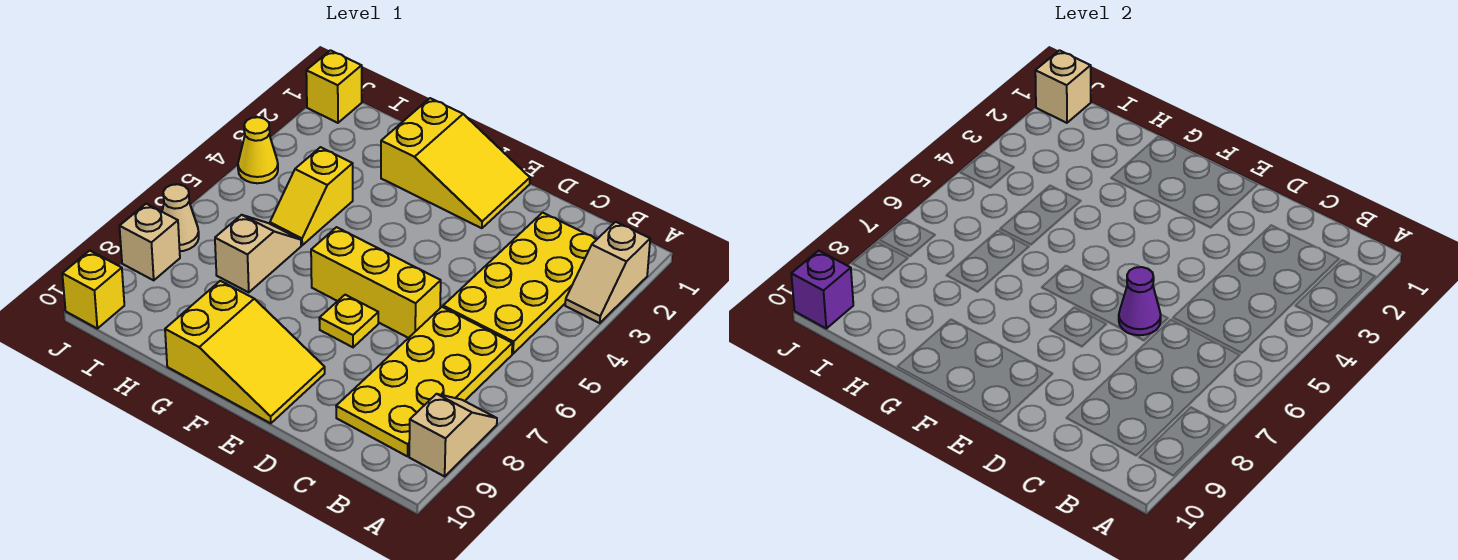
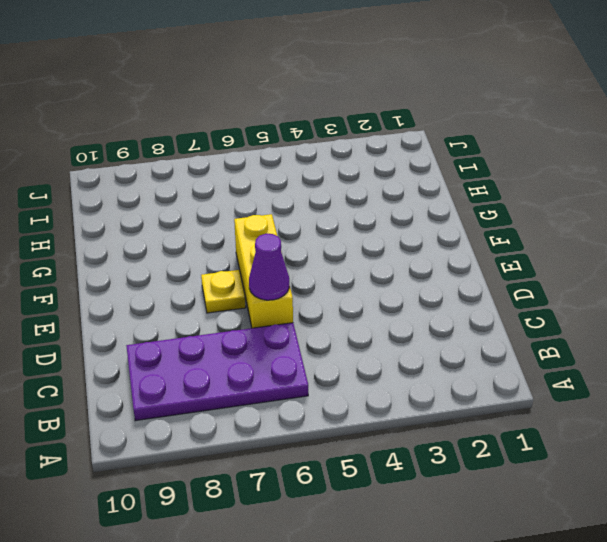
purple 2x4 plate [126,323,308,421] -> yellow 2x4 plate [336,307,512,456]
none -> tan 1x2 slope [565,222,650,323]
none -> tan 1x2 slope [409,394,497,476]
none -> yellow 2x4 plate [443,213,597,354]

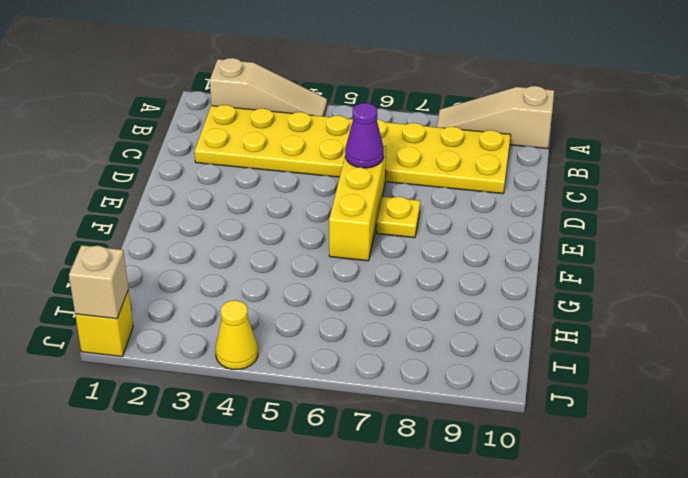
tan 1x3 slope [210,58,327,116] -> tan 1x2 slope [565,222,650,323]
tan 1x3 slope [437,86,554,149] -> tan 1x2 slope [409,394,497,476]
none -> yellow 2x3 slope [381,98,530,228]
none -> yellow 2x3 slope [165,281,325,423]
none -> yellow 1x2 slope [270,147,353,245]

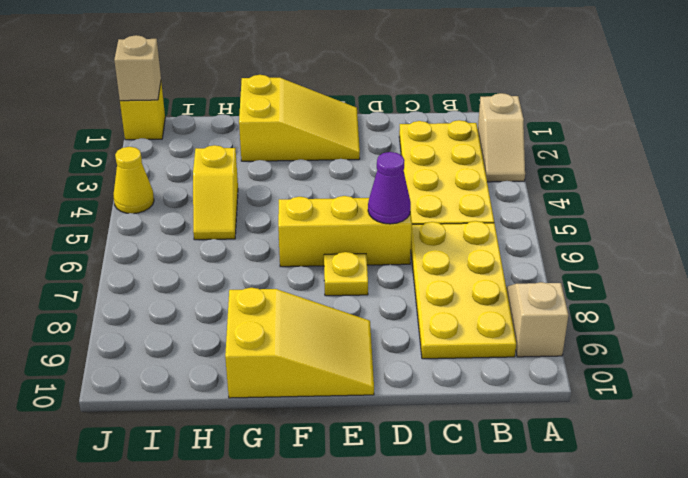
none -> tan 1x2 slope [215,215,301,292]
none -> tan 1x1 cone [162,184,199,251]
none -> tan 1x1 brick [120,204,180,280]

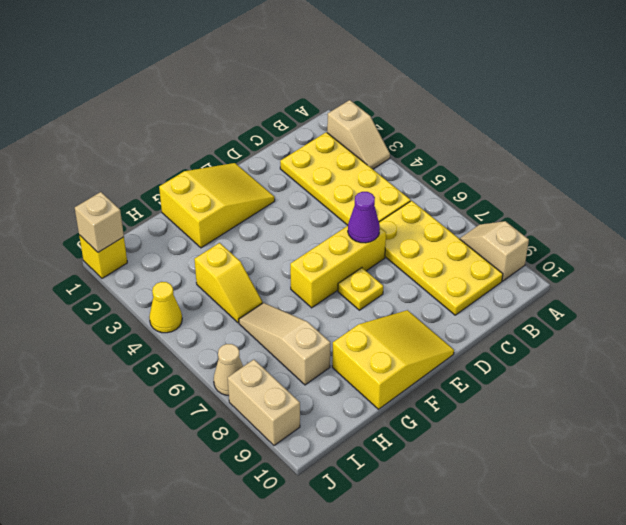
tan 1x3 slope [239,303,330,385] -> tan 1x2 slope [215,215,301,292]
tan 1x2 brick [228,360,300,446] -> tan 1x1 brick [120,204,180,280]
none -> yellow 1x1 brick [62,251,124,328]
none -> purple 1x1 brick [791,251,853,328]

